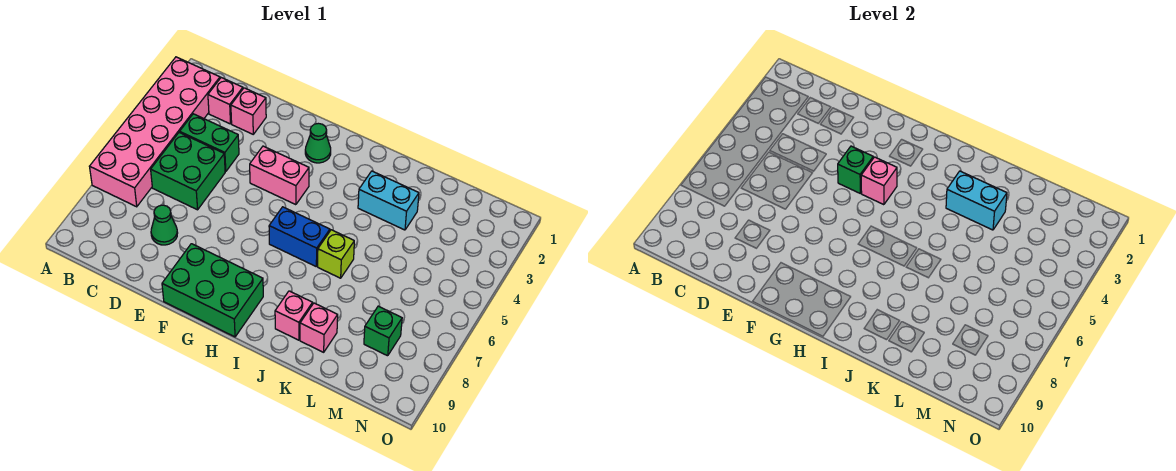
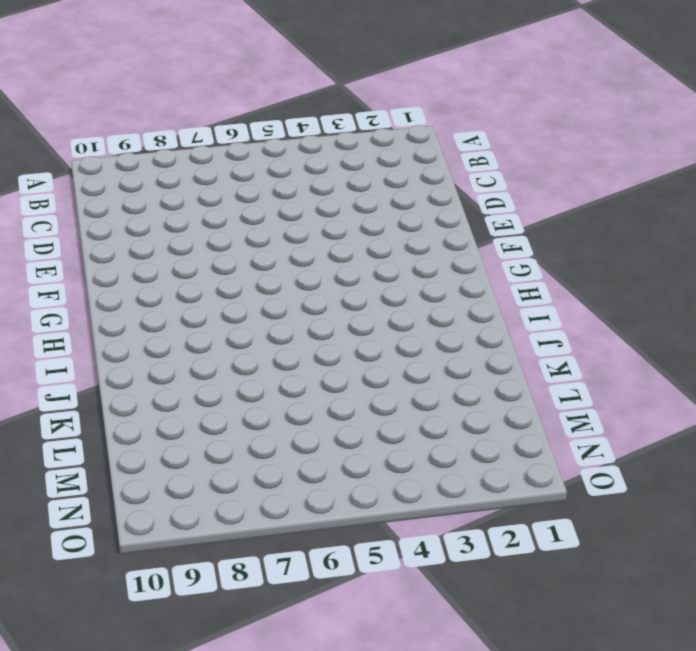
none -> pink 2x6 brick [90,57,220,207]
none -> pink 1x1 brick [208,78,243,124]
none -> green 1x2 brick [180,114,239,172]

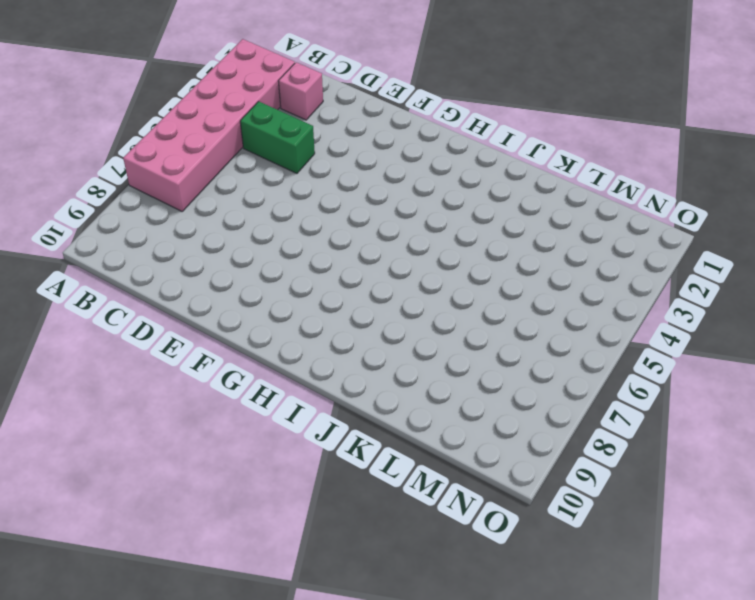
none -> green 2x2 brick [151,132,225,210]
none -> pink 1x1 brick [231,88,266,134]
none -> green 1x1 cone [151,205,178,245]

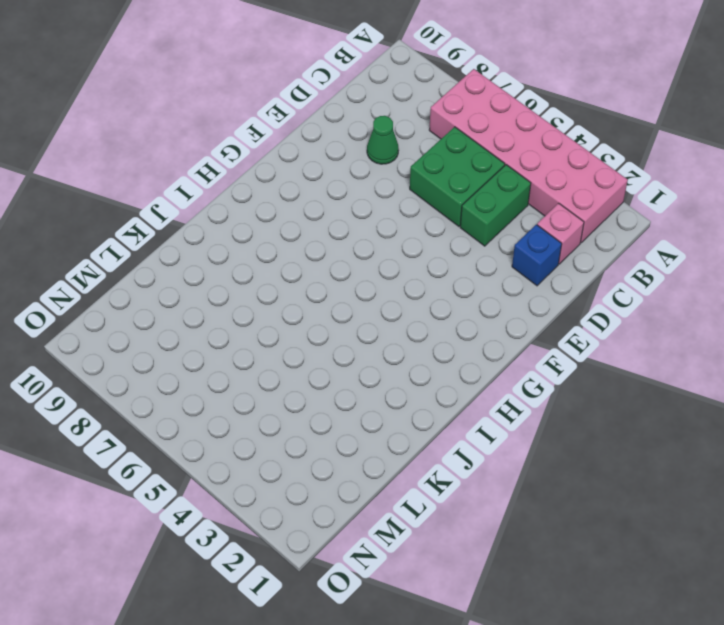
blue 1x1 brick [512,225,562,286] -> pink 1x1 brick [231,88,266,134]
none -> pink 1x2 brick [250,146,309,205]
none -> green 2x3 brick [162,244,263,337]
none -> green 1x1 cone [305,123,331,163]

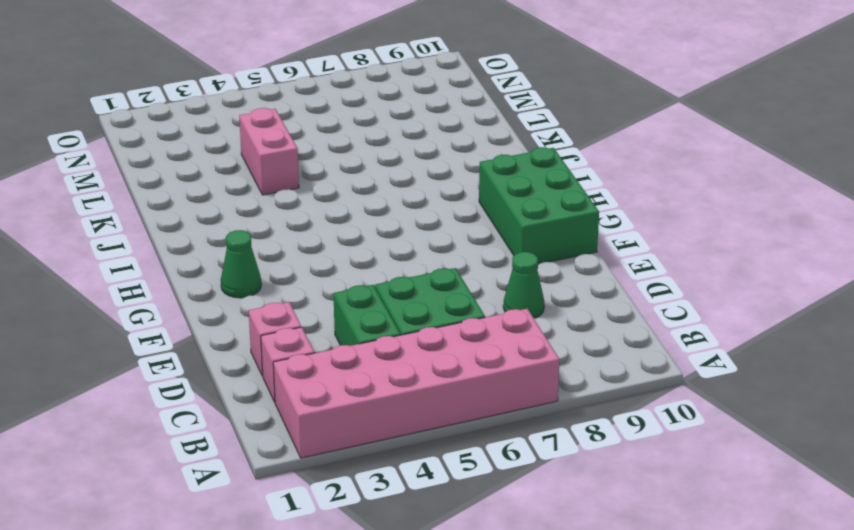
pink 1x2 brick [239,108,299,195] -> pink 1x2 brick moved to [250,146,309,205]
none -> blue 1x2 brick [269,207,330,266]
none -> cyan 1x2 brick [358,171,419,230]
none -> lime 1x1 brick [318,230,354,278]

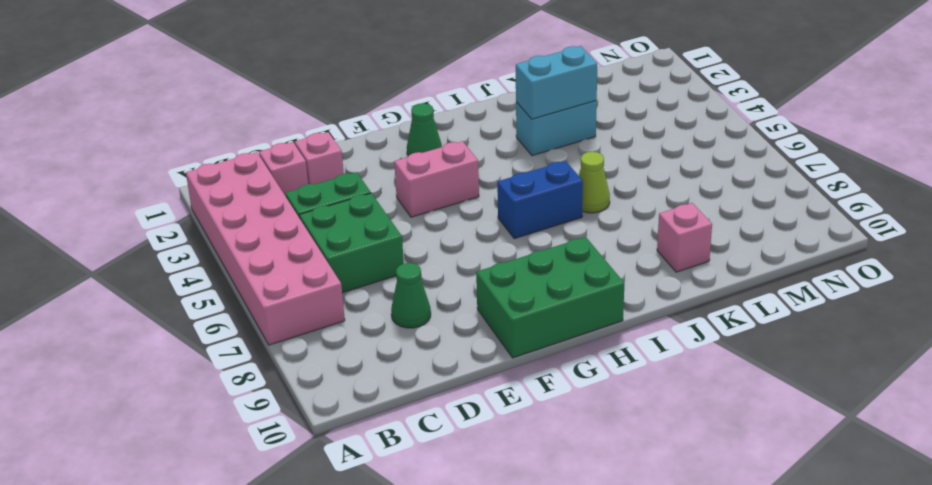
lime 1x1 cone [579,152,610,213] -> lime 1x1 brick [318,230,354,278]
none -> pink 1x1 brick [275,291,313,340]
none -> green 1x1 brick [364,306,402,356]
none -> green 1x1 brick [838,146,873,193]

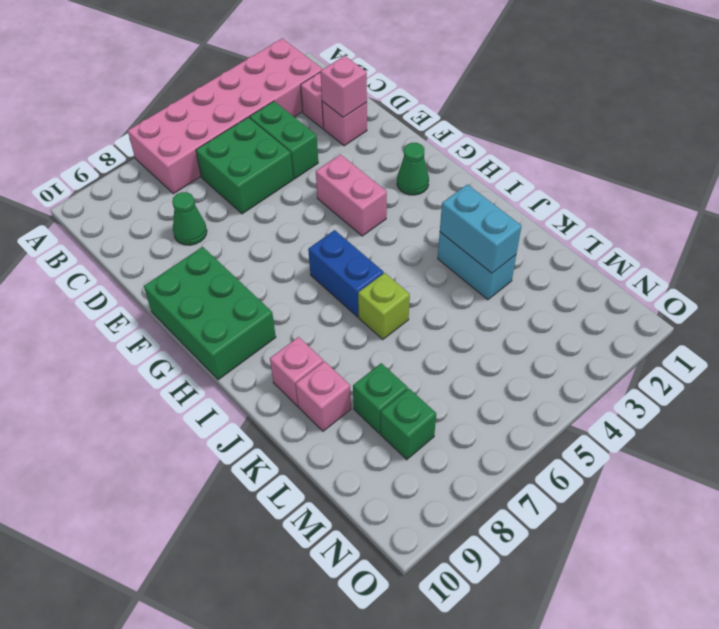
pink 1x1 brick [320,56,367,117] -> pink 1x1 brick moved to [861,157,897,205]
green 1x1 brick [353,363,408,433] -> green 1x1 brick moved to [838,146,873,193]

